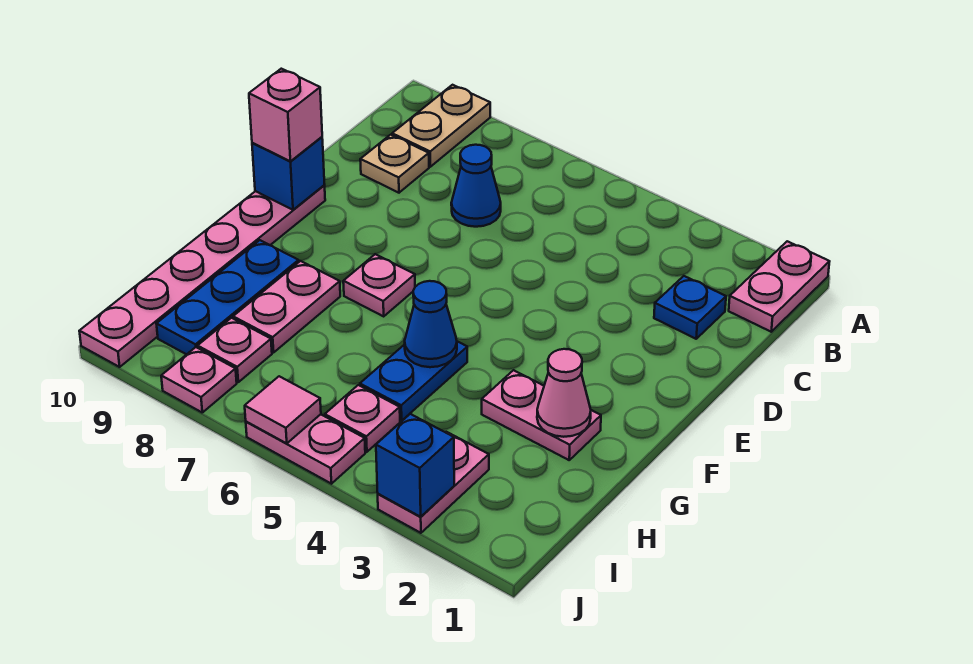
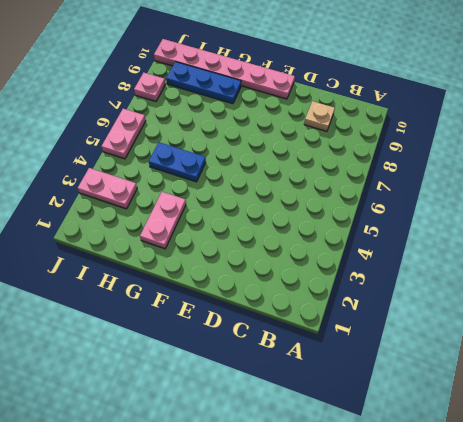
none -> pink 1x2 plate [729,241,830,332]
none -> tan 1x2 plate [392,85,490,167]
none -> blue 1x1 plate [654,276,726,339]

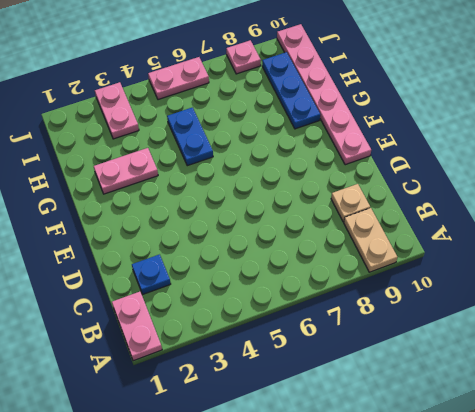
none -> blue 1x1 cone [451,145,501,227]
none -> pink 1x1 plate [343,254,415,316]
none -> pink 1x2 plate [233,261,340,353]

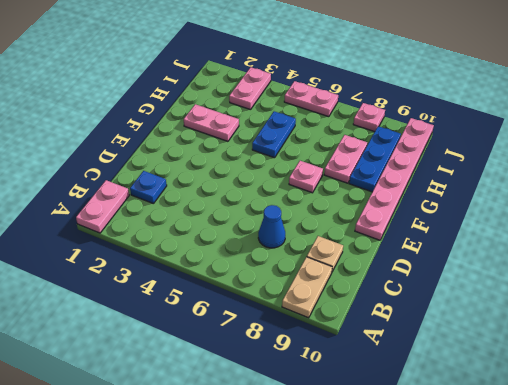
none -> pink 1x1 plate [325,385,400,452]
none -> pink 1x1 plate [198,318,272,382]
none -> blue 1x1 brick [252,137,325,210]

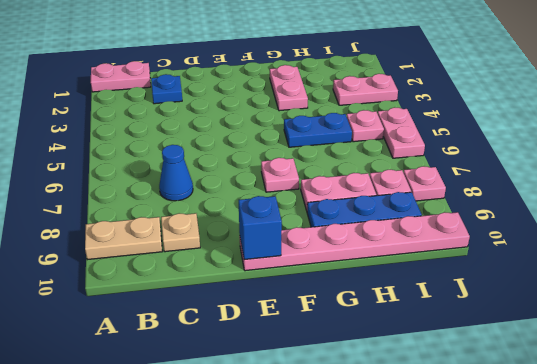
none -> pink 1x1 cone [537,349,591,437]
none -> blue 1x1 cone [405,281,457,367]
none -> blue 1x1 brick [376,414,454,517]

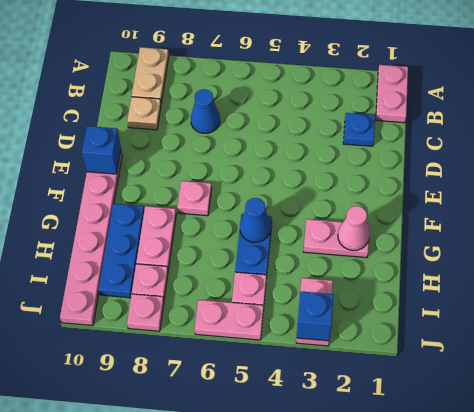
none -> pink 1x1 tile [245,376,321,444]
none -> pink 1x1 brick [249,69,322,161]

